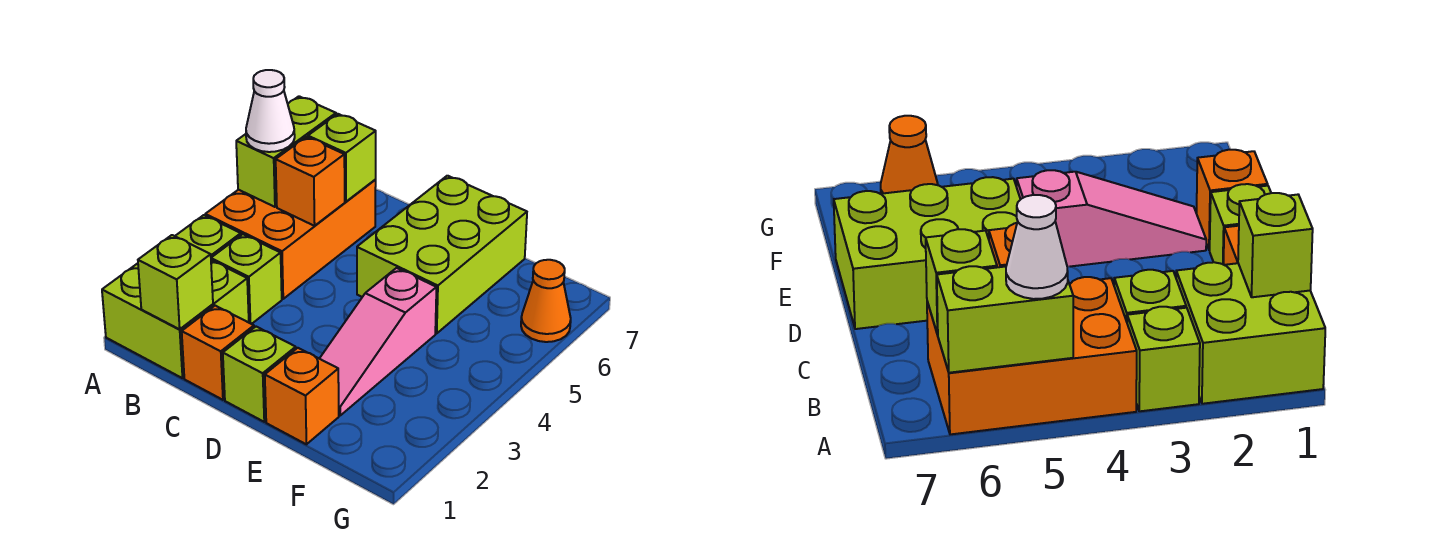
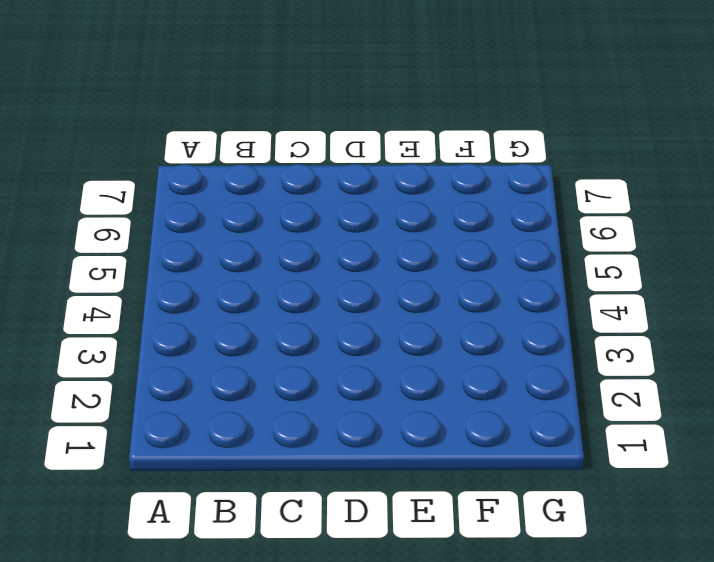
none -> lime 2x2 brick [102,260,249,378]
none -> lime 1x1 brick [175,215,241,257]
none -> orange 2x3 brick [205,180,376,299]

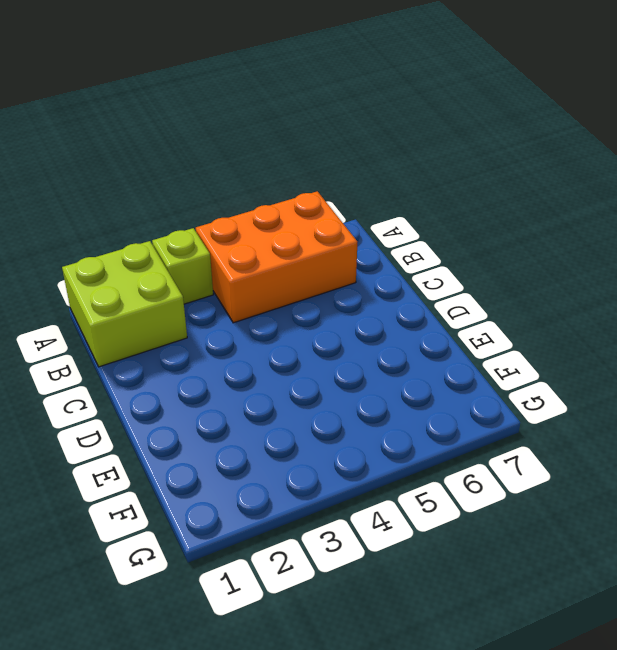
none -> lime 1x1 brick [211,234,282,324]
none -> orange 1x1 brick [182,306,254,400]
none -> lime 1x1 brick [223,327,296,422]

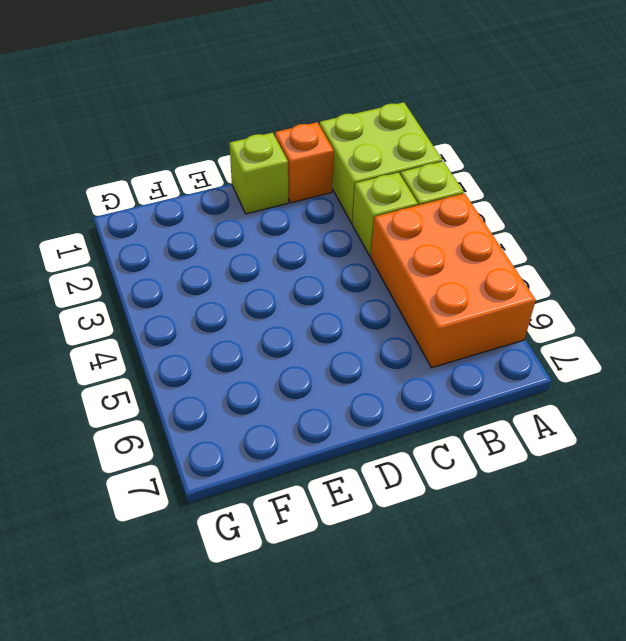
none -> lime 2x3 brick [357,176,527,333]
none -> orange 1x1 brick [265,348,339,444]
none -> pink 1x3 slope [319,268,436,415]

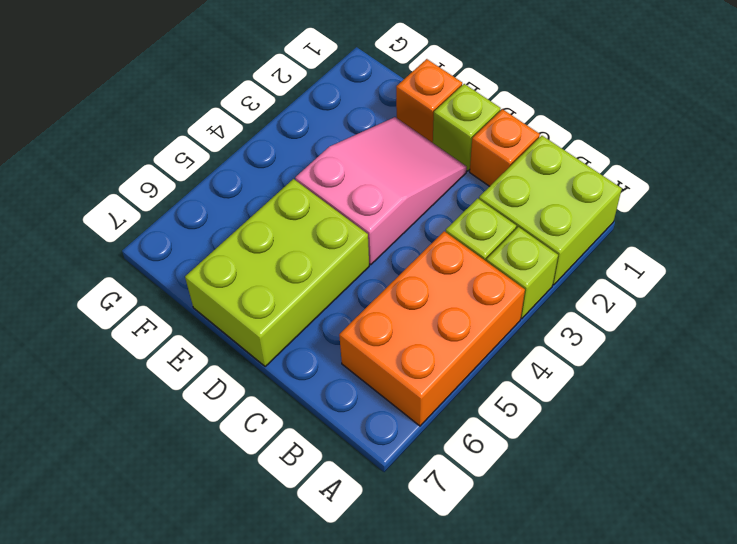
pink 2x3 slope [295,117,467,265] -> pink 1x3 slope [319,268,436,415]
none -> orange 1x1 cone [521,260,571,342]
none -> lime 1x2 brick [236,96,336,207]
none -> lime 1x1 brick [138,235,213,329]

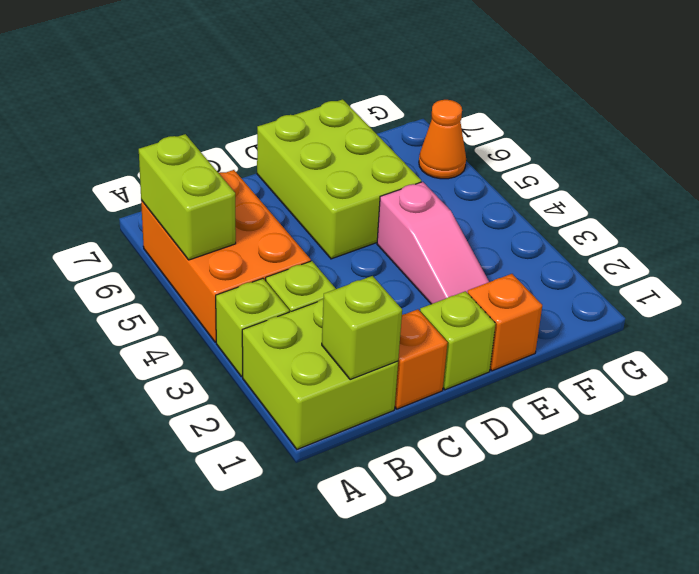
none -> orange 1x1 brick [276,137,345,226]
none -> lime 1x1 brick [308,114,376,202]
none -> white 1x1 cone [246,70,295,152]

